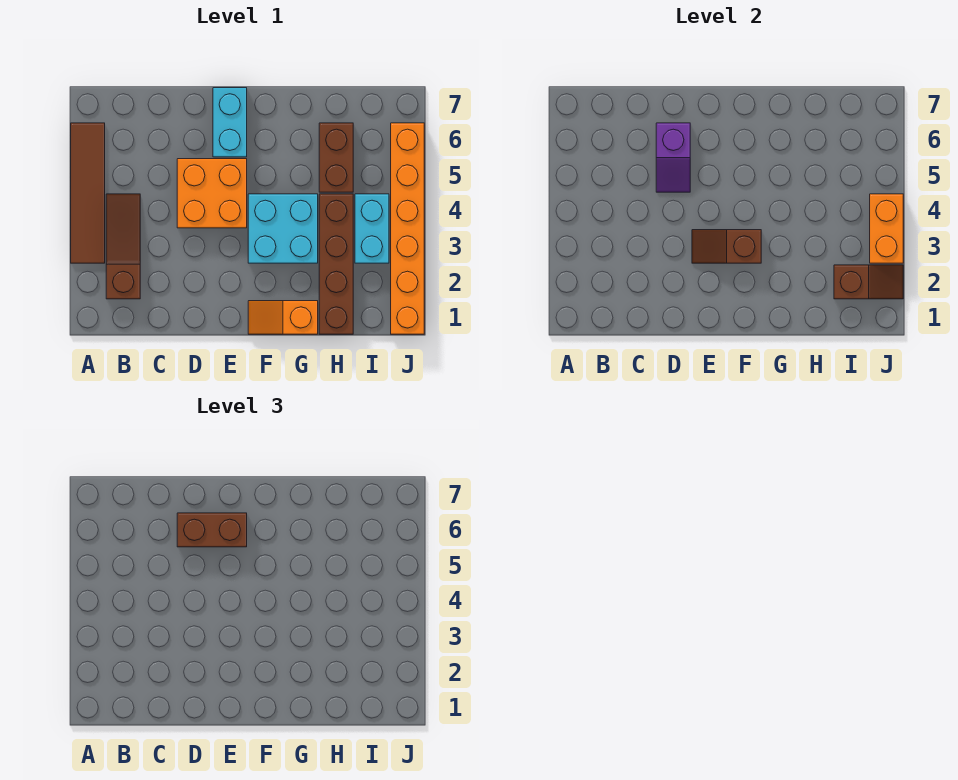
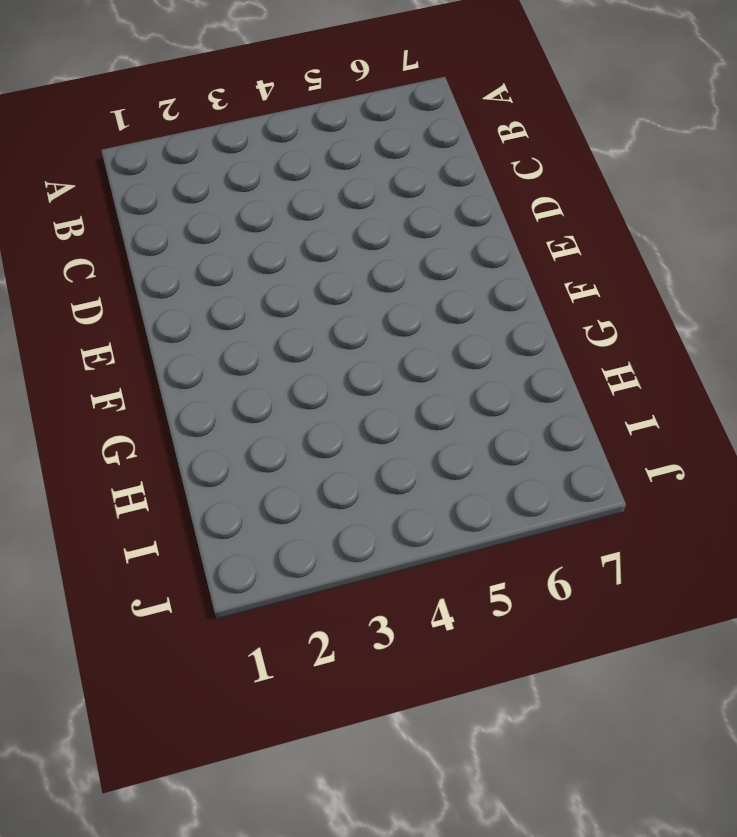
none -> brown 1x4 tile [71,123,105,263]
none -> brown 1x3 slope [106,194,140,299]
none -> orange 2x2 brick [177,159,247,228]

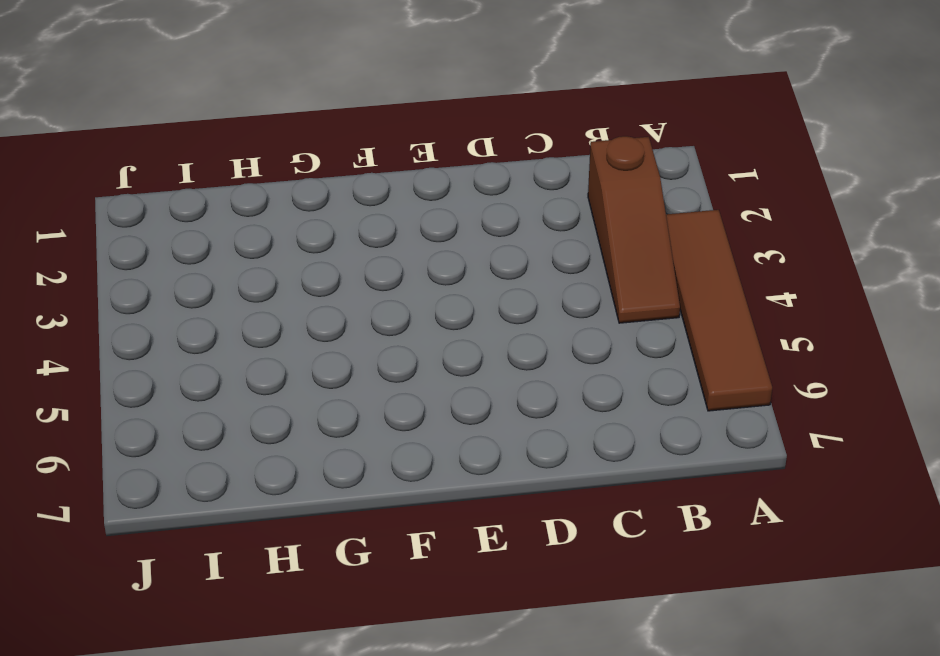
none -> orange 2x2 brick [177,159,247,228]
none -> cyan 1x2 brick [213,88,247,157]
none -> orange 1x2 slope [248,301,318,334]

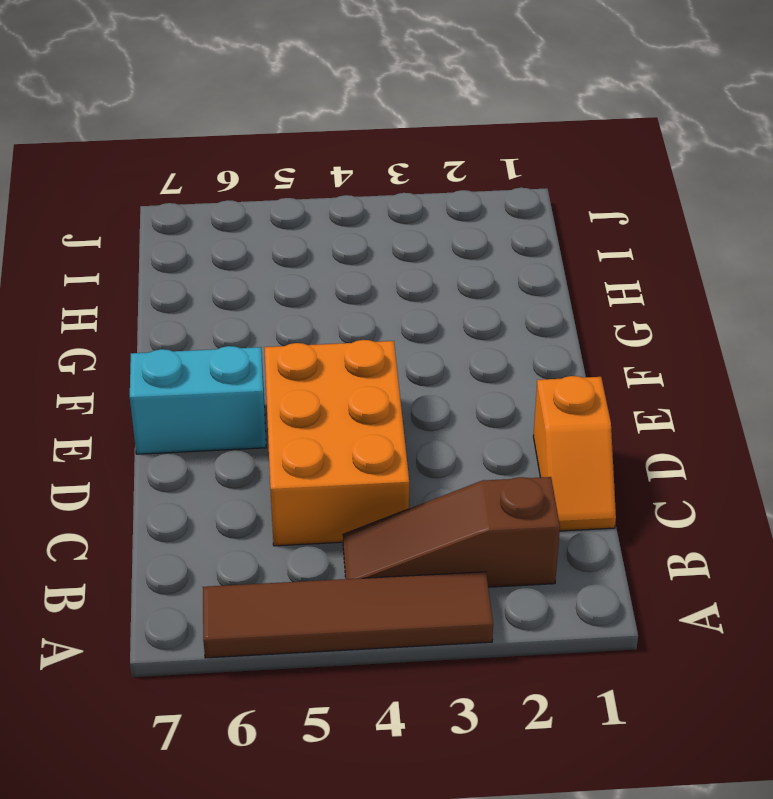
orange 1x2 slope [533,376,616,531] -> orange 1x2 slope moved to [248,301,318,334]
orange 2x3 brick [264,340,409,546] -> orange 2x2 brick [177,159,247,228]
none -> cyan 2x2 brick [248,194,318,263]
none -> brown 1x4 brick [319,194,353,334]
none -> brown 1x2 brick [319,123,353,192]

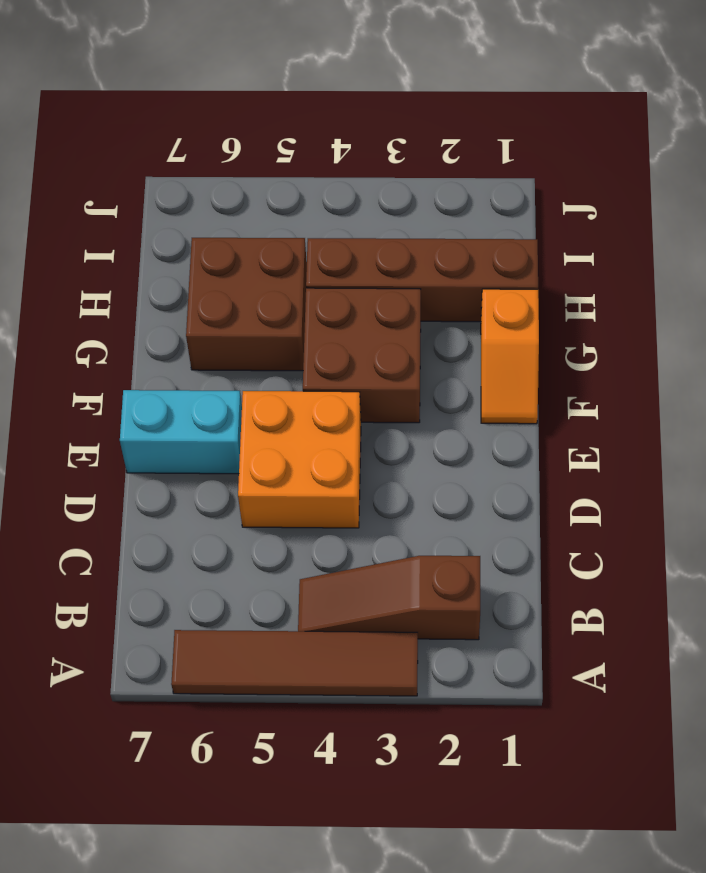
brown 2x2 brick [303,288,421,423] -> cyan 2x2 brick [248,194,318,263]
brown 2x2 brick [186,238,307,371] -> brown 1x2 brick [319,123,353,192]
none -> cyan 1x2 brick [355,194,389,263]
none -> orange 1x6 brick [391,123,424,334]
none -> purple 1x2 slope [656,123,690,192]

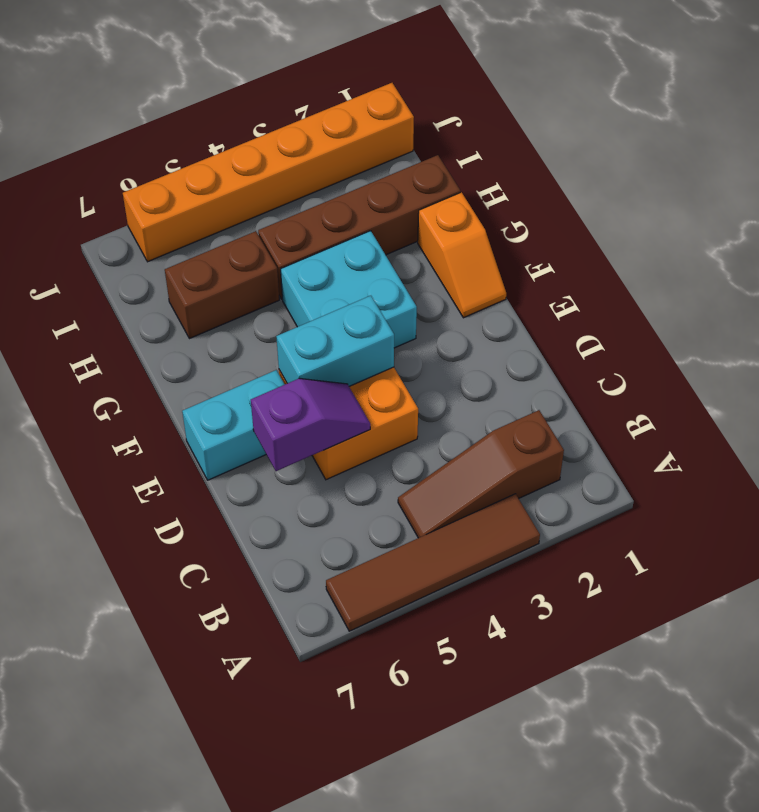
cyan 1x2 brick [276,296,394,386] -> cyan 1x2 brick moved to [355,194,389,263]
none -> brown 1x2 slope [692,230,761,263]
none -> brown 1x2 slope [834,265,903,299]
none -> orange 1x2 brick [870,194,903,263]

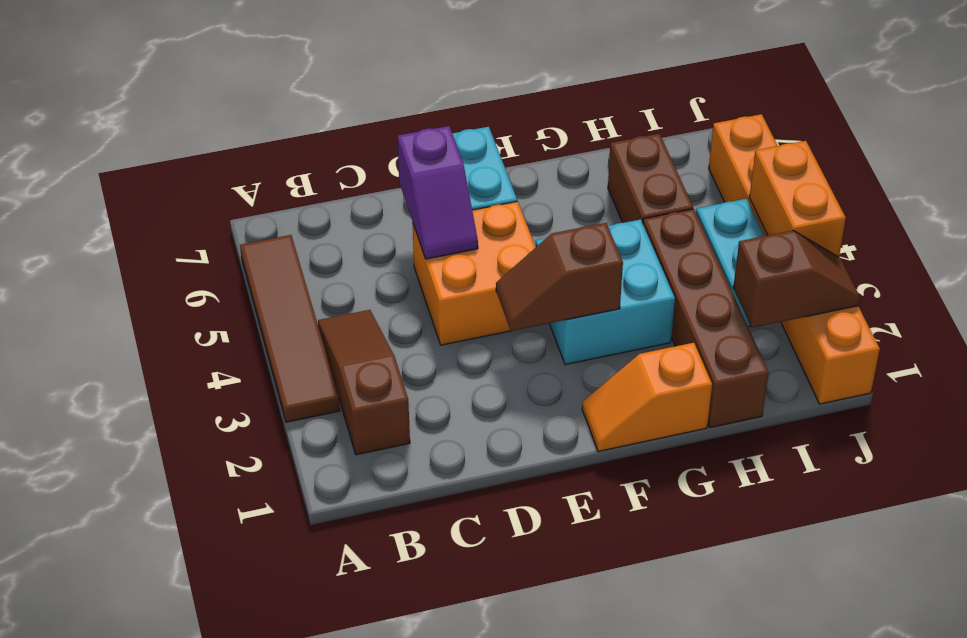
none -> brown 1x2 brick [177,513,247,547]

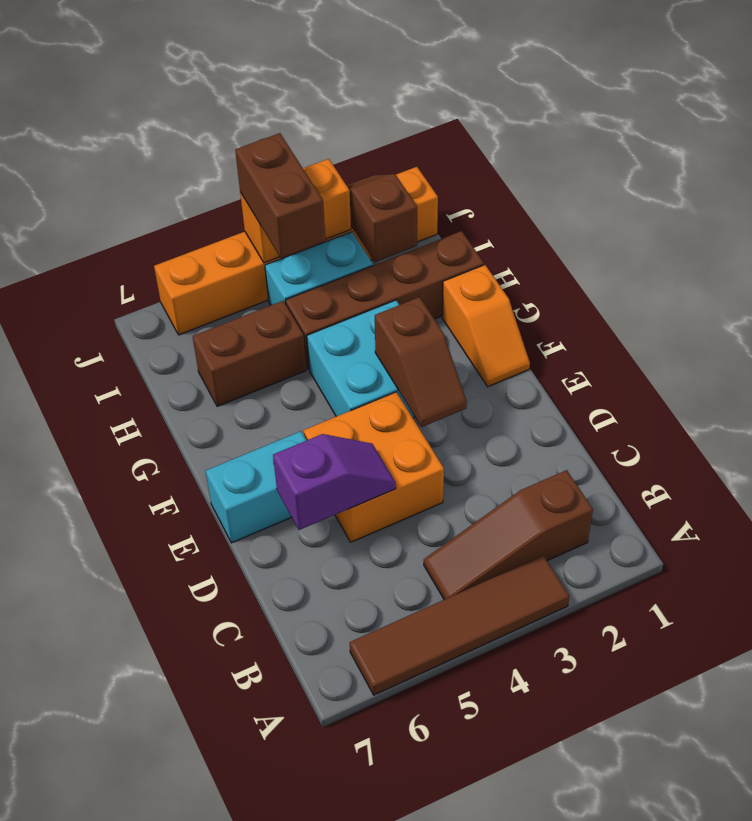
brown 1x2 brick [235,133,326,258] -> brown 1x2 brick moved to [177,513,247,547]

